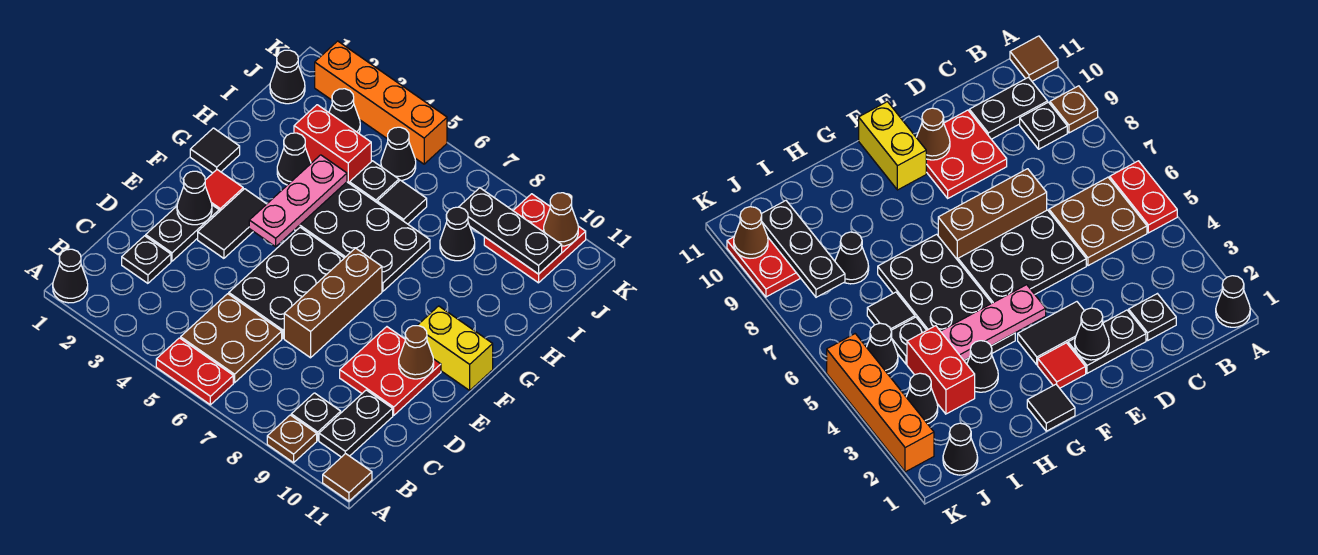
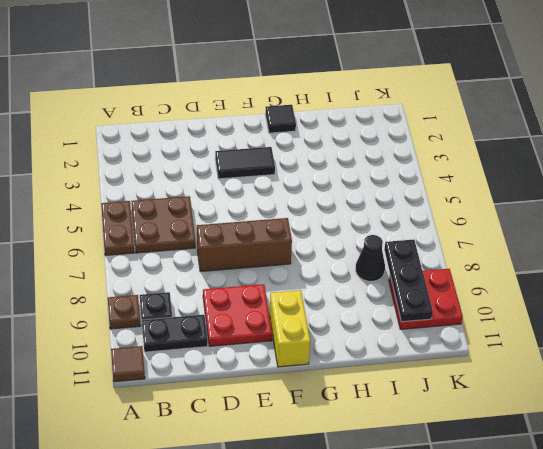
brown 1x2 plate [101,201,134,255] -> red 1x2 plate [156,338,233,405]
none -> black 1x1 cone [53,249,88,303]
none -> black 1x1 plate [122,236,171,283]
none -> black 1x2 plate [146,205,219,261]
none -> black 2x3 plate [229,227,344,338]

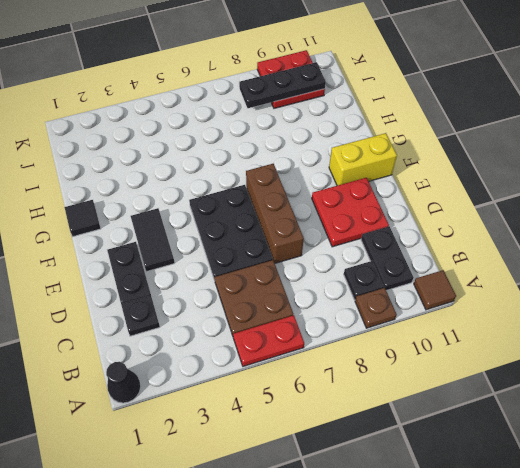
none -> red 1x1 tile [205,170,243,212]
none -> black 2x4 plate [295,182,430,291]
none -> black 1x1 cone [277,133,311,185]
none -> red 1x2 brick [294,105,371,184]

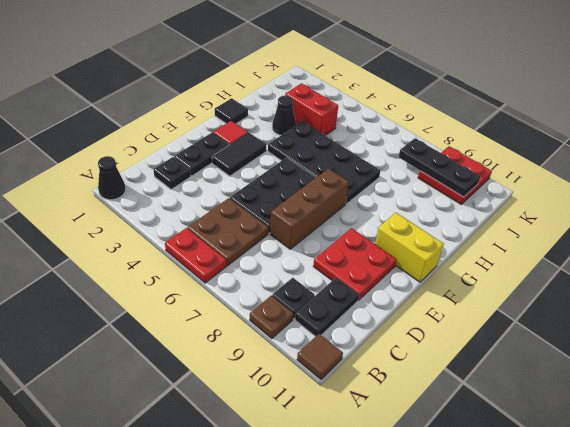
none -> black 1x1 plate [350,161,399,202]
none -> black 1x1 tile [377,180,427,224]
none -> black 1x1 cone [440,207,475,261]
none -> black 1x1 cone [270,50,305,104]

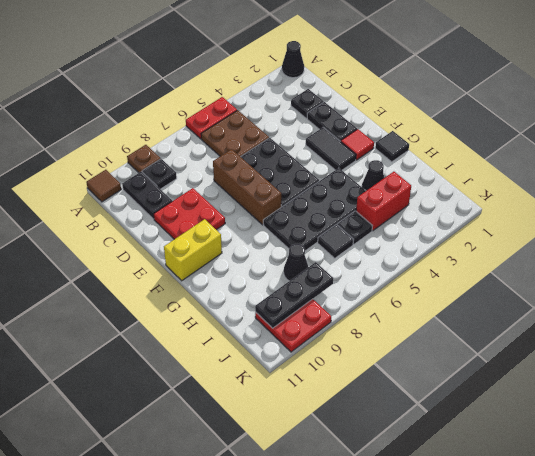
none -> black 1x1 cone [270,50,305,104]
none -> black 1x1 cone [329,89,360,133]
none -> black 1x1 cone [381,127,416,181]
none -> orange 1x4 brick [315,41,447,164]

